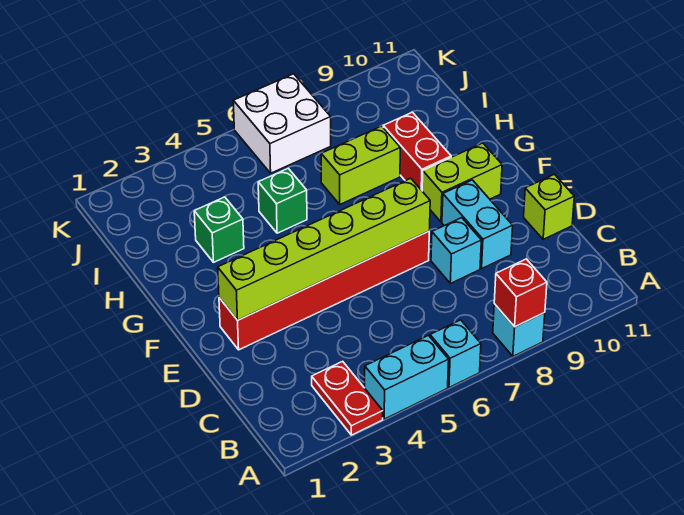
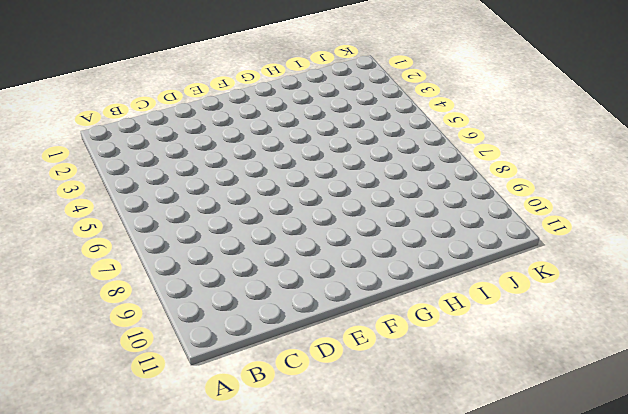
none -> red 1x2 plate [312,361,383,435]
none -> cyan 1x2 brick [365,335,449,419]
none -> cyan 1x1 brick [430,320,481,388]

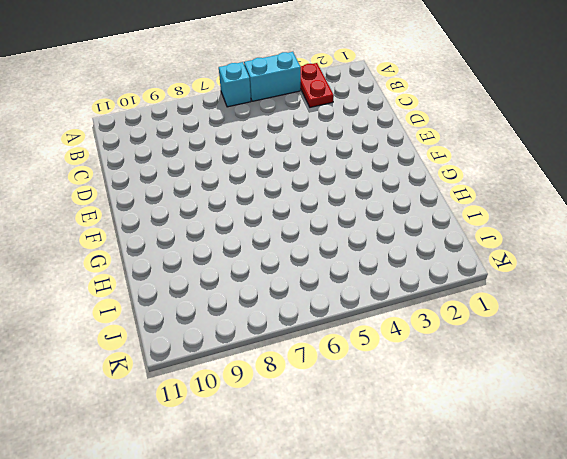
none -> cyan 1x1 brick [493,304,545,356]
none -> cyan 1x1 brick [431,218,481,283]
none -> cyan 1x2 brick [442,180,513,268]

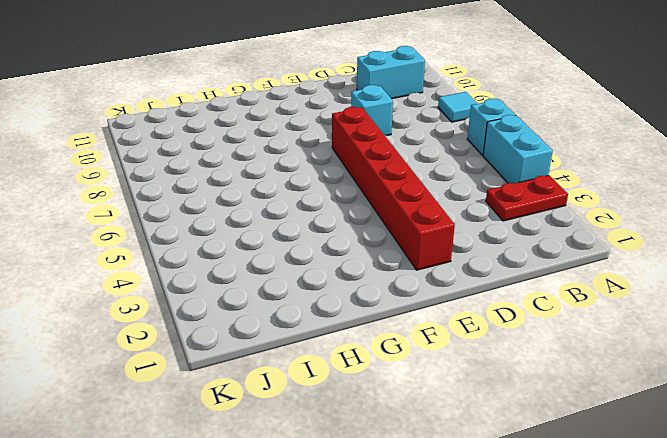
cyan 1x1 tile [438,92,478,122] -> cyan 1x1 brick [493,304,545,356]
cyan 1x2 brick [357,46,425,99] -> cyan 1x2 brick moved to [442,180,513,268]
none -> lime 1x1 brick [524,174,574,239]
none -> lime 1x2 brick [422,143,502,222]
none -> red 1x2 brick [383,112,451,190]

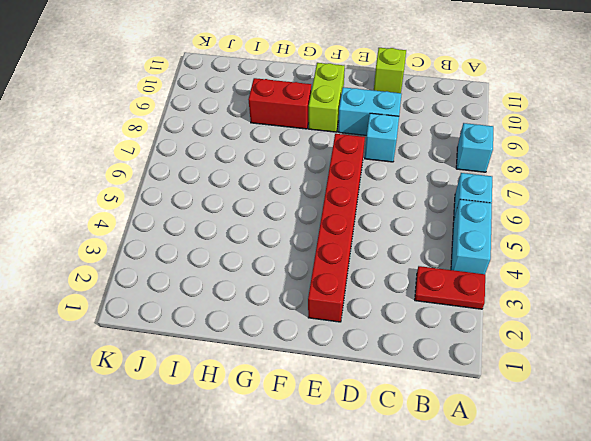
none -> green 1x1 brick [194,197,244,262]
none -> green 1x1 brick [258,168,307,233]
none -> lime 1x2 brick [321,126,400,204]

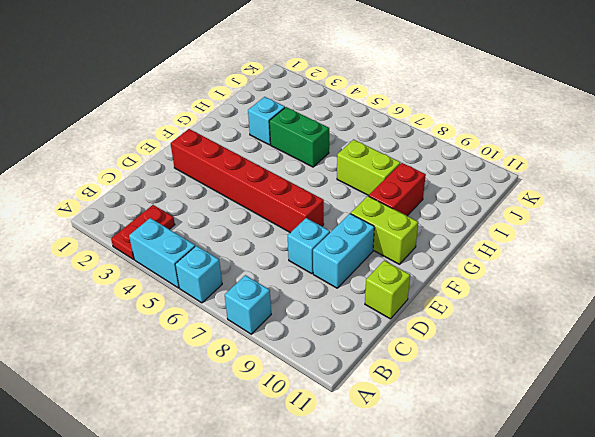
cyan 1x1 brick [248,97,285,145] -> green 1x1 brick [194,197,244,262]
green 1x2 brick [269,107,329,167] -> green 1x1 brick [258,168,307,233]
none -> white 2x2 brick [233,74,331,173]
none -> red 1x1 brick [494,259,547,327]
none -> lime 1x6 brick [218,178,430,320]

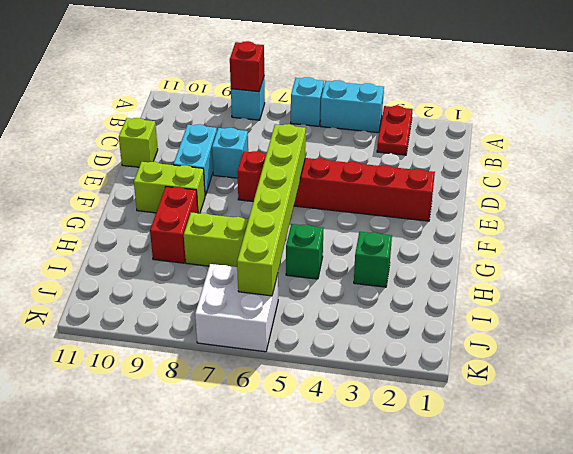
lime 1x6 brick [237,124,306,296] -> lime 1x6 brick turned to [218,178,430,320]

